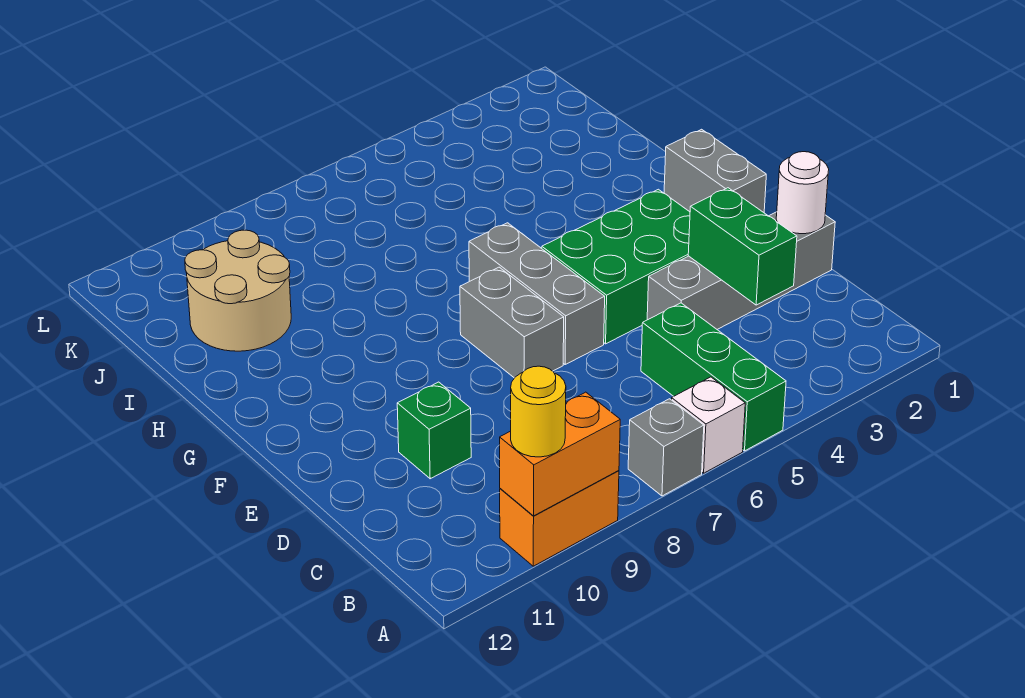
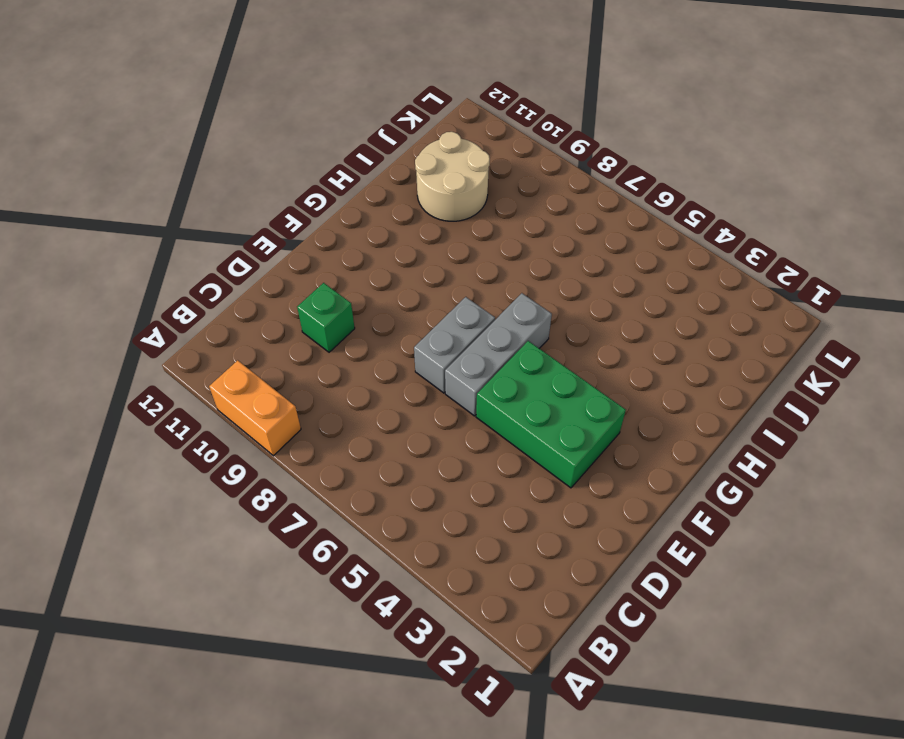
none -> green 1x3 brick [641,303,786,451]
none -> white 1x1 brick [672,377,745,473]
none -> grey 1x1 brick [628,399,704,496]

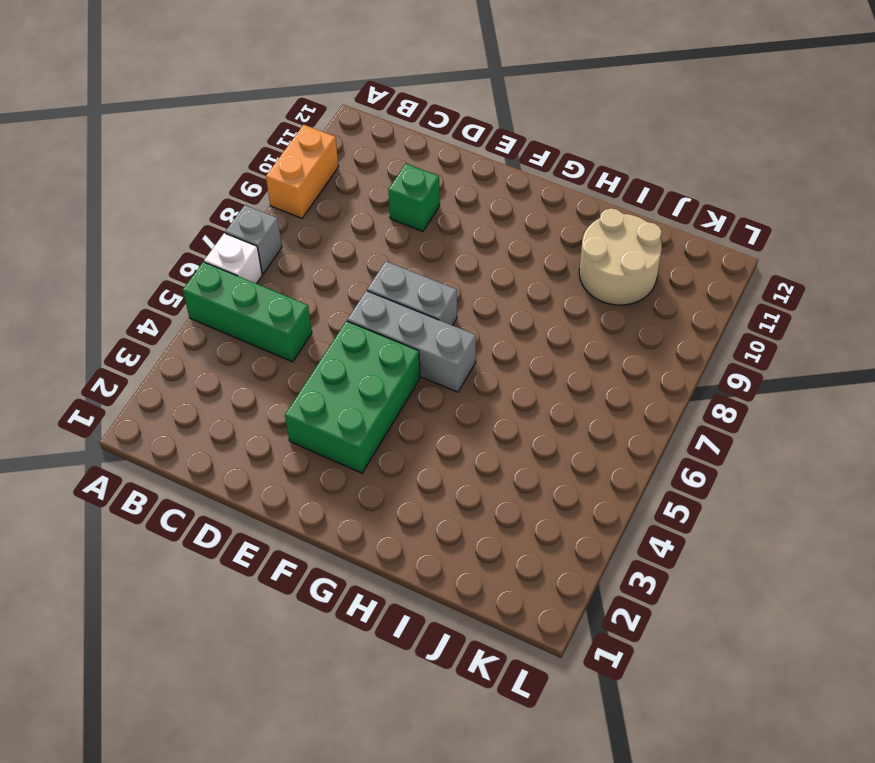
none -> grey 1x4 brick [647,212,835,329]
none -> grey 1x2 brick [664,129,766,212]
none -> orange 1x2 brick [500,392,620,516]

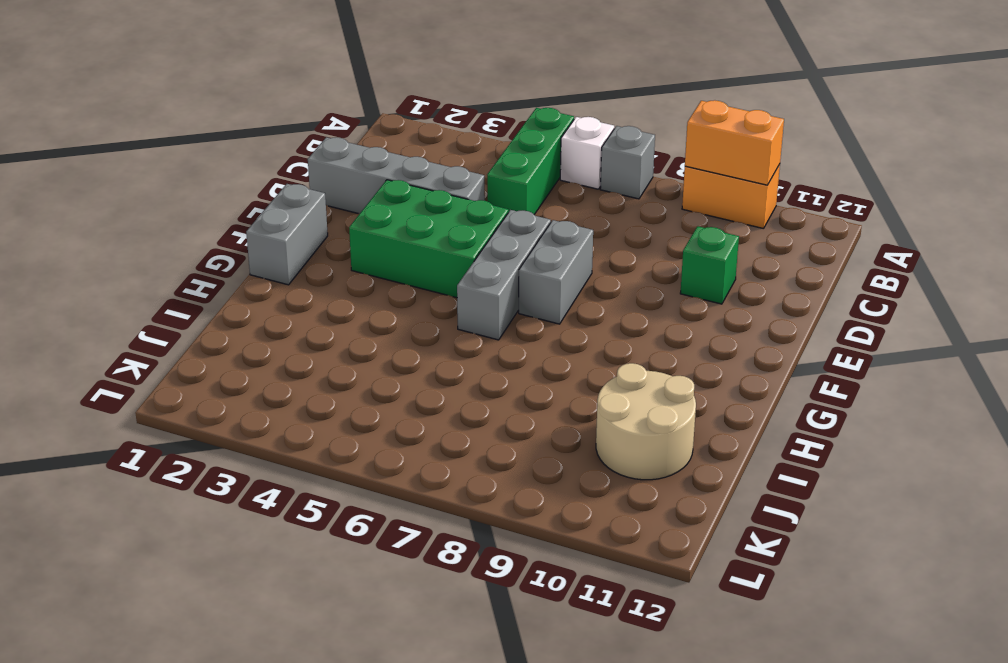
none -> green 1x2 brick [688,188,797,305]
none -> white 1x1 round brick [776,152,829,234]
none -> yellow 1x1 round brick [511,366,566,457]

